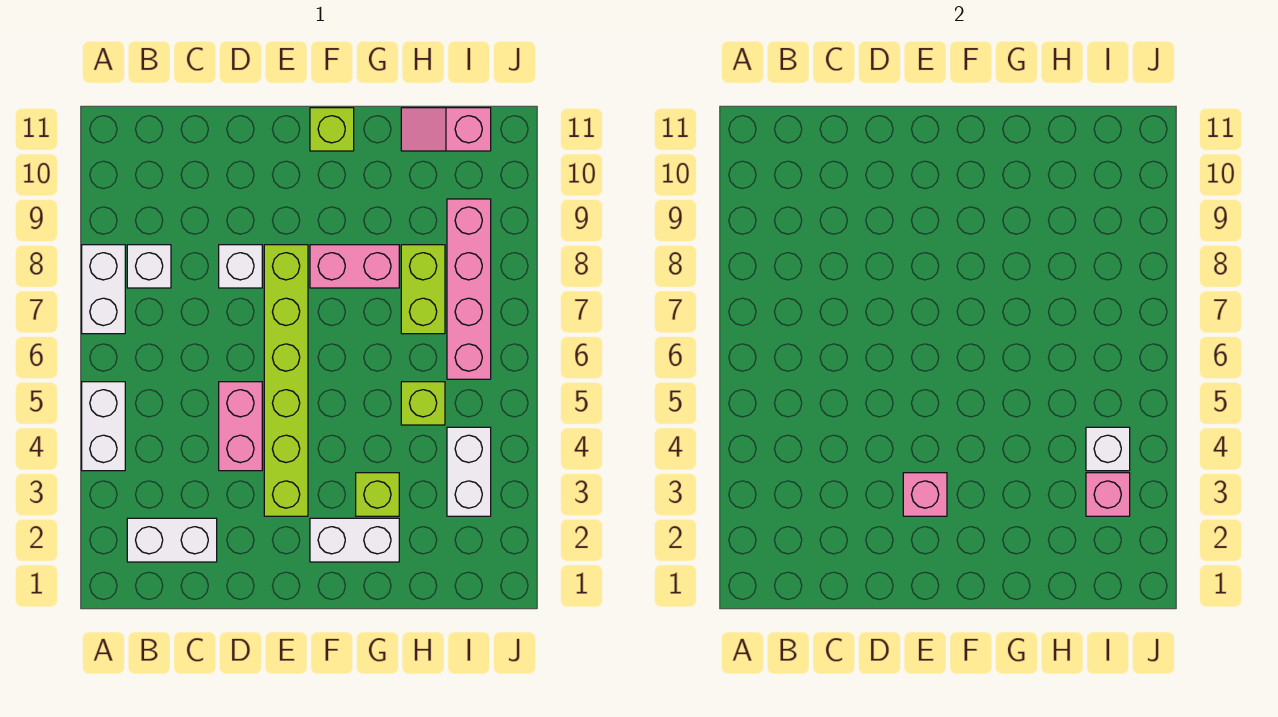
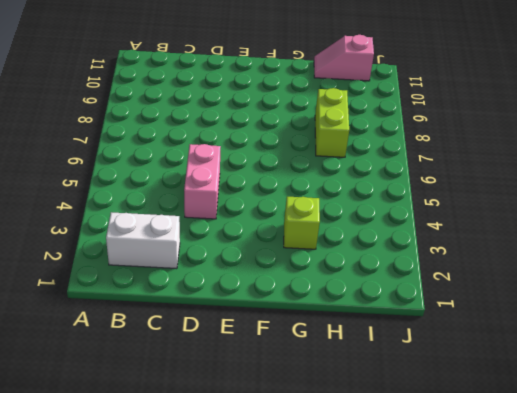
none -> white 1x2 brick [82,382,125,471]
none -> white 1x2 brick [82,245,125,334]
none -> white 1x1 brick [127,245,171,288]

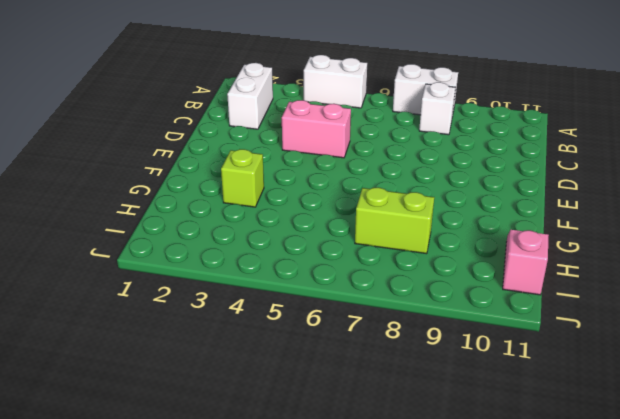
none -> white 1x1 brick [219,245,262,288]
none -> lime 1x6 brick [264,245,308,516]
none -> white 1x2 brick [310,518,399,562]

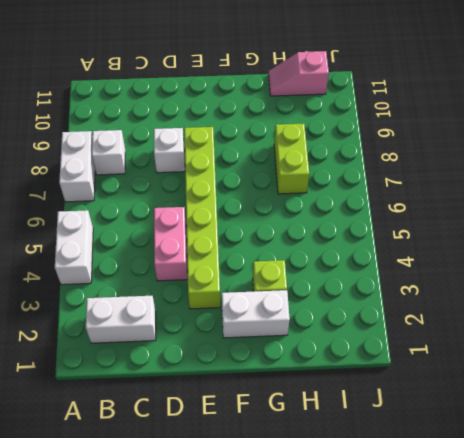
none -> pink 1x2 brick [310,245,399,288]
none -> lime 1x1 brick [310,108,354,151]
none -> lime 1x1 brick [401,382,445,425]

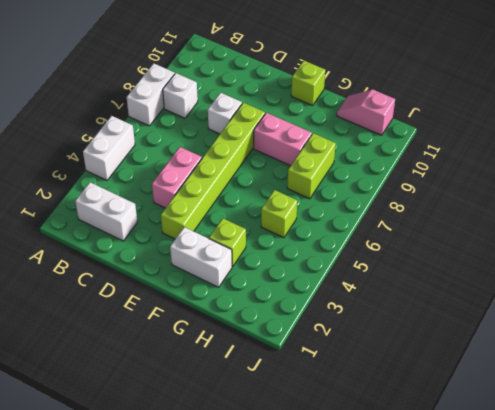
none -> white 1x2 brick [447,427,491,516]
none -> pink 1x4 brick [447,199,491,379]
none -> pink 1x1 brick [903,473,947,516]

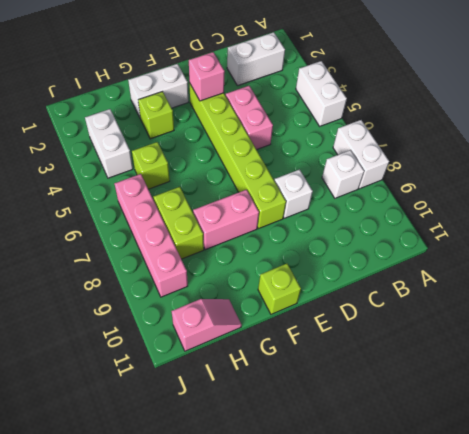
none -> pink 1x1 brick [1086,473,1130,516]
none -> white 1x1 brick [1086,427,1130,471]

